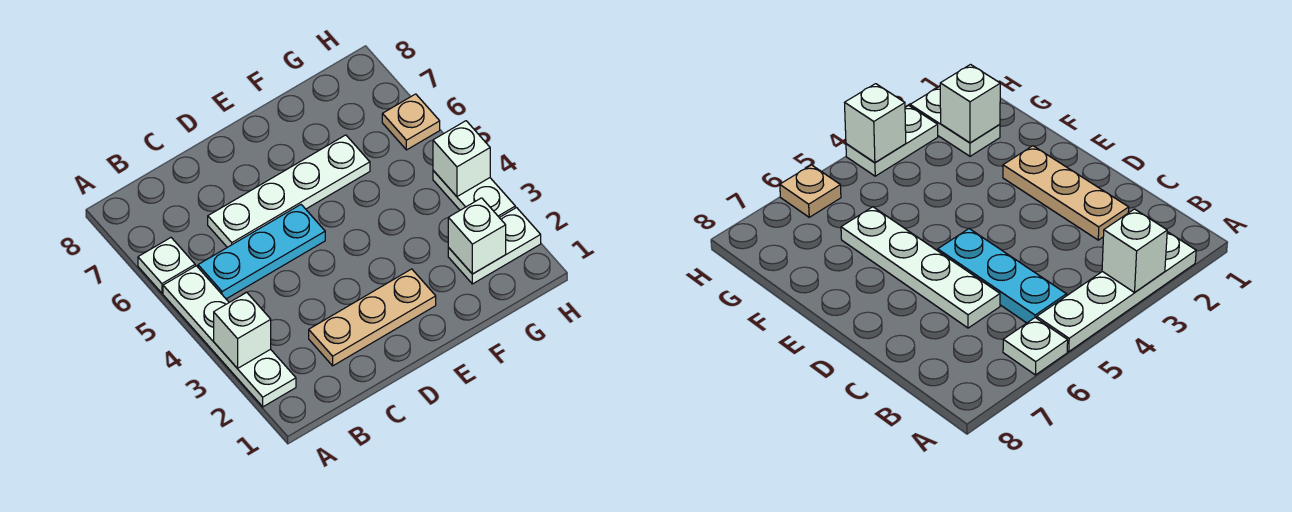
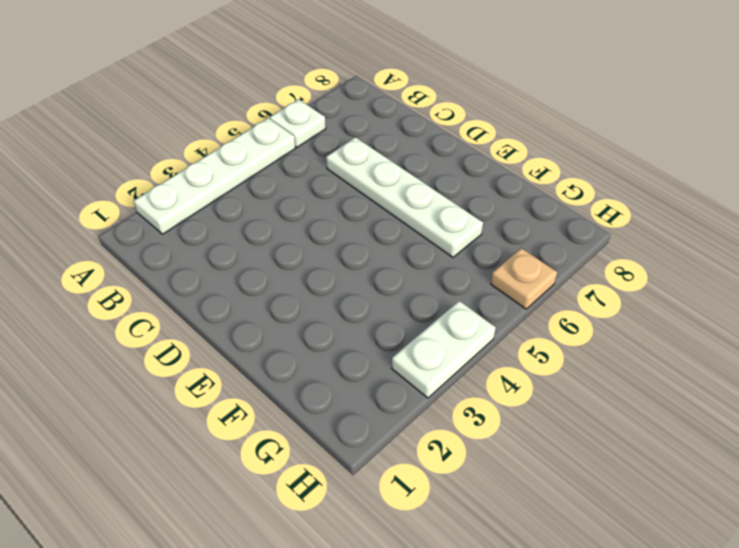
none -> cyan 1x3 plate [198,205,325,299]
none -> tan 1x3 plate [309,269,436,366]

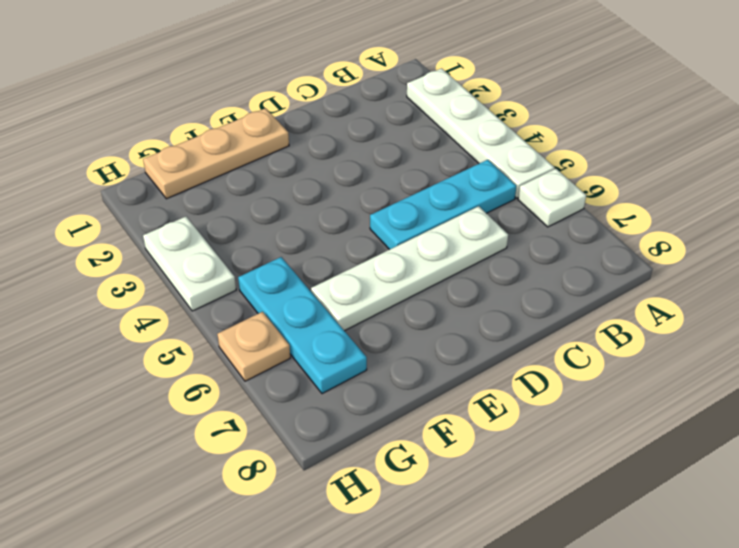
tan 1x3 plate [143,108,289,199] -> tan 1x3 plate moved to [309,269,436,366]
cyan 1x3 plate [238,257,367,394] -> none
none -> white 1x2 plate [448,208,541,284]
none -> white 1x1 brick [214,292,271,368]

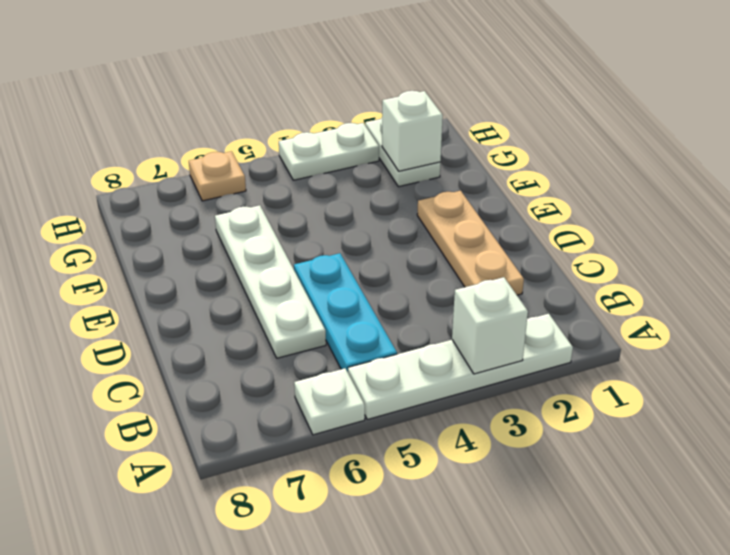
none -> white 1x1 brick [433,121,490,197]

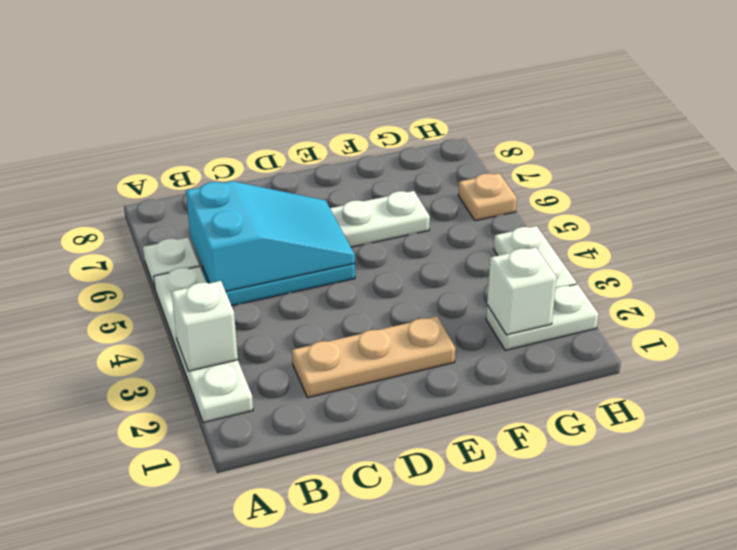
cyan 2x3 slope [186,181,355,291] -> none
none -> white 1x1 brick [433,121,490,197]

